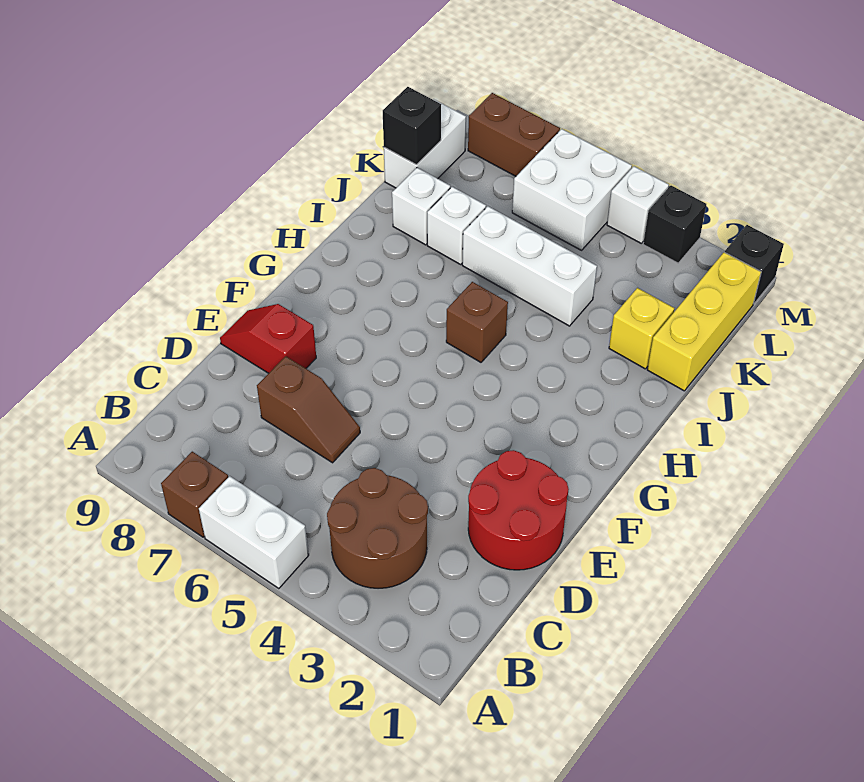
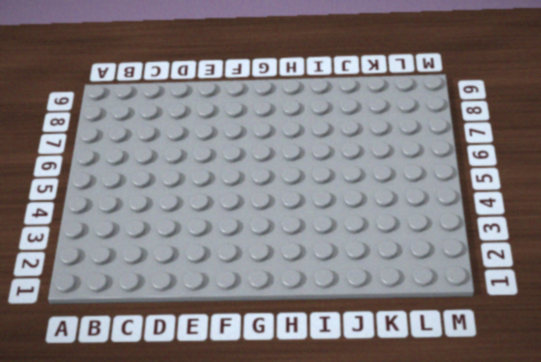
none -> white 1x2 brick [199,476,309,589]
none -> brown 1x1 brick [161,452,228,537]
none -> brown 2x2 round brick [327,468,428,588]

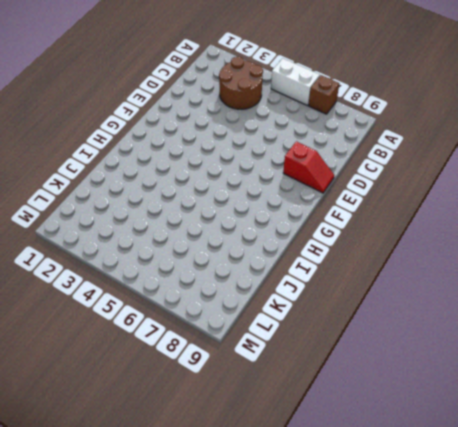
none -> red 2x2 round brick [468,450,569,570]
none -> brown 1x2 slope [257,356,360,463]
none -> brown 1x1 brick [446,282,508,362]

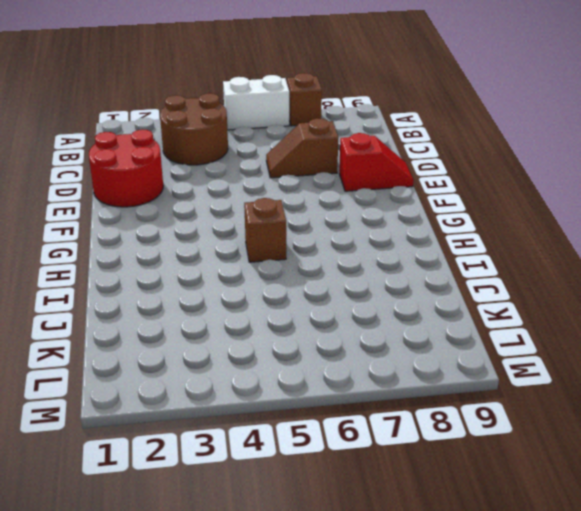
none -> yellow 1x3 brick [647,252,761,391]
none -> yellow 1x1 brick [609,288,674,369]
none -> white 1x3 brick [462,206,597,326]

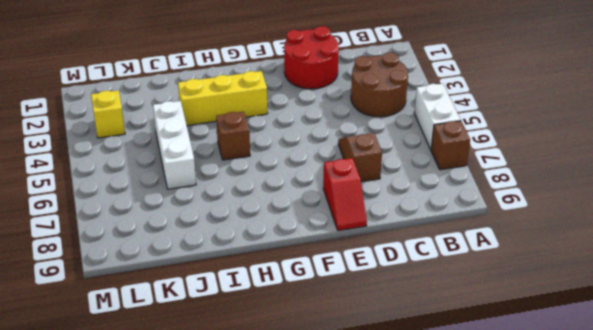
yellow 1x3 brick [178,71,268,125] -> yellow 1x3 brick moved to [647,252,761,391]
yellow 1x1 brick [91,91,125,138] -> yellow 1x1 brick moved to [609,288,674,369]
none -> white 1x1 brick [427,187,486,264]
none -> white 1x1 brick [392,168,450,245]
none -> white 1x2 brick [384,99,466,188]

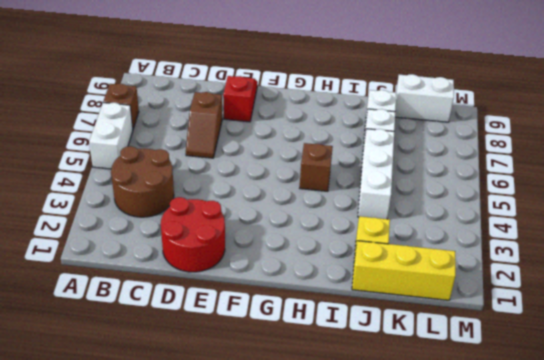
none -> white 2x2 brick [512,129,632,250]
none -> black 1x1 brick [725,225,784,304]
none -> black 1x1 brick [643,186,706,263]

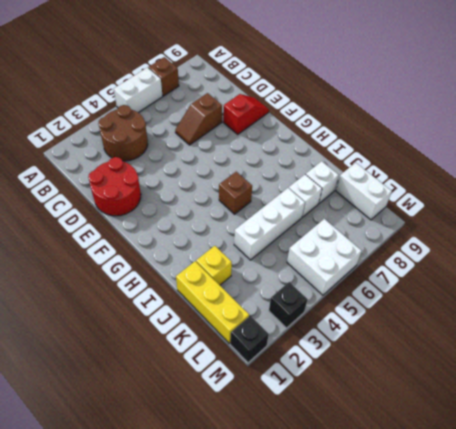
none -> white 1x1 brick [607,166,669,243]
none -> brown 1x2 brick [468,93,560,176]
none -> black 1x1 brick [383,87,441,165]

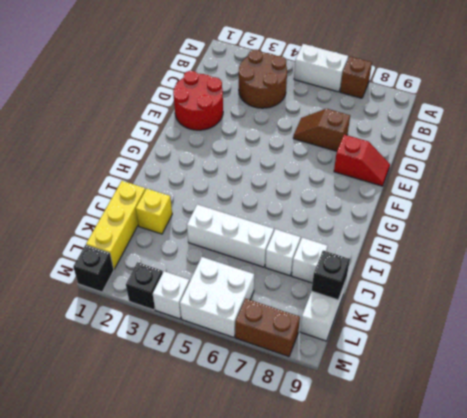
none -> brown 1x1 brick [446,282,508,362]

